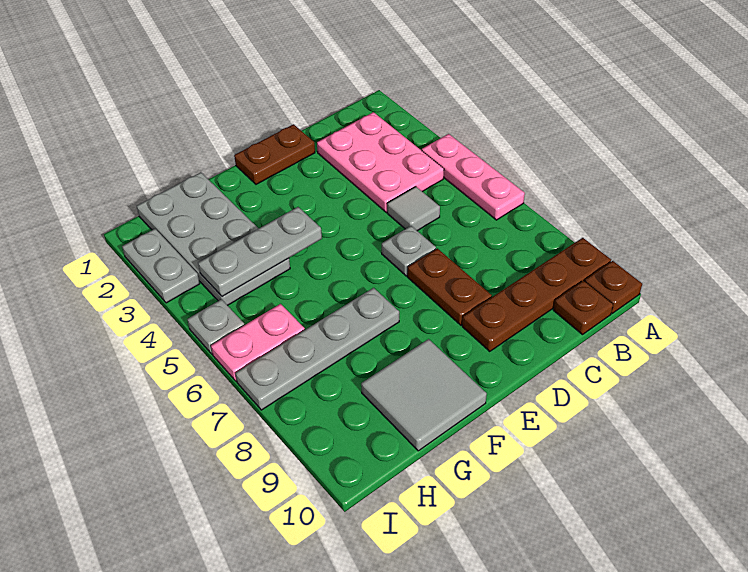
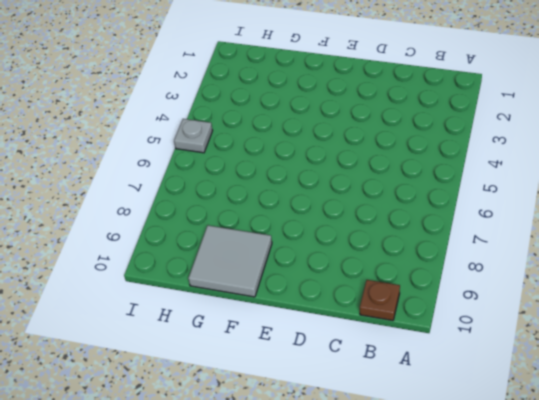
none -> pink 1x3 plate [422,134,525,220]
none -> brown 1x4 plate [462,238,611,352]
none -> brown 1x1 plate [585,261,642,313]

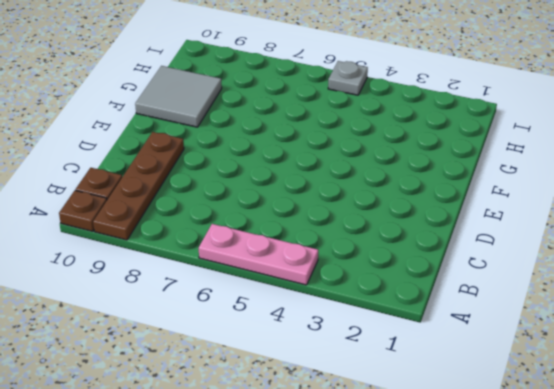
none -> pink 2x3 plate [317,112,444,212]
none -> grey 1x1 tile [387,187,440,231]
none -> brown 1x2 plate [234,124,315,184]

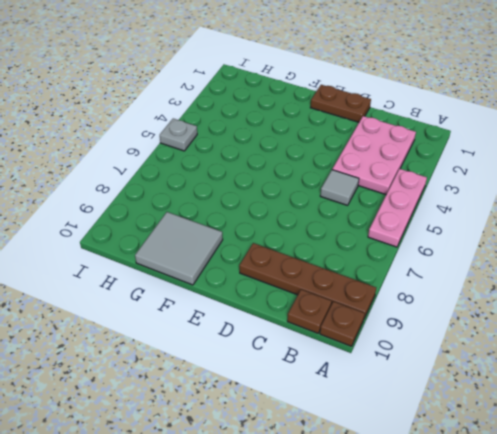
none -> grey 1x1 plate [382,226,436,276]
none -> brown 1x2 plate [407,248,492,325]
none -> grey 1x4 plate [235,288,399,410]

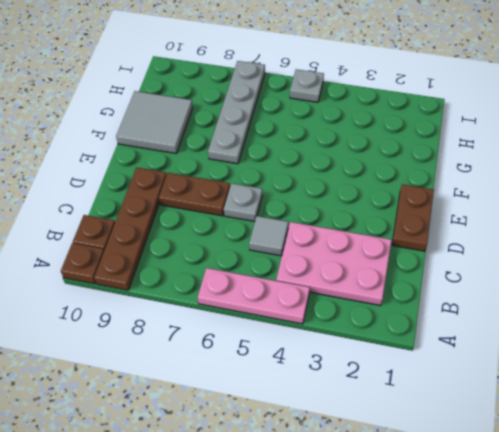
none -> grey 2x4 plate [137,172,290,305]
none -> pink 1x2 plate [211,304,305,381]
none -> grey 1x2 plate [122,229,200,303]

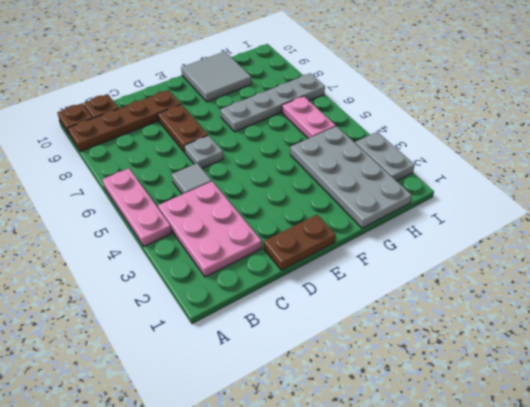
pink 1x2 plate [282,96,336,139] -> pink 1x2 plate turned to [211,304,305,381]
none -> grey 1x1 plate [187,299,244,354]
none -> grey 1x3 plate [198,207,322,297]

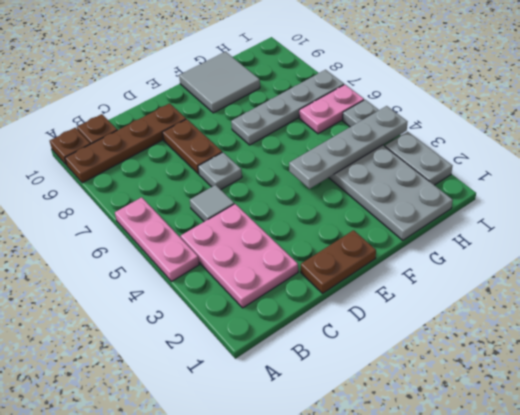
grey 1x4 plate [289,106,407,189] -> grey 1x3 plate [198,207,322,297]

